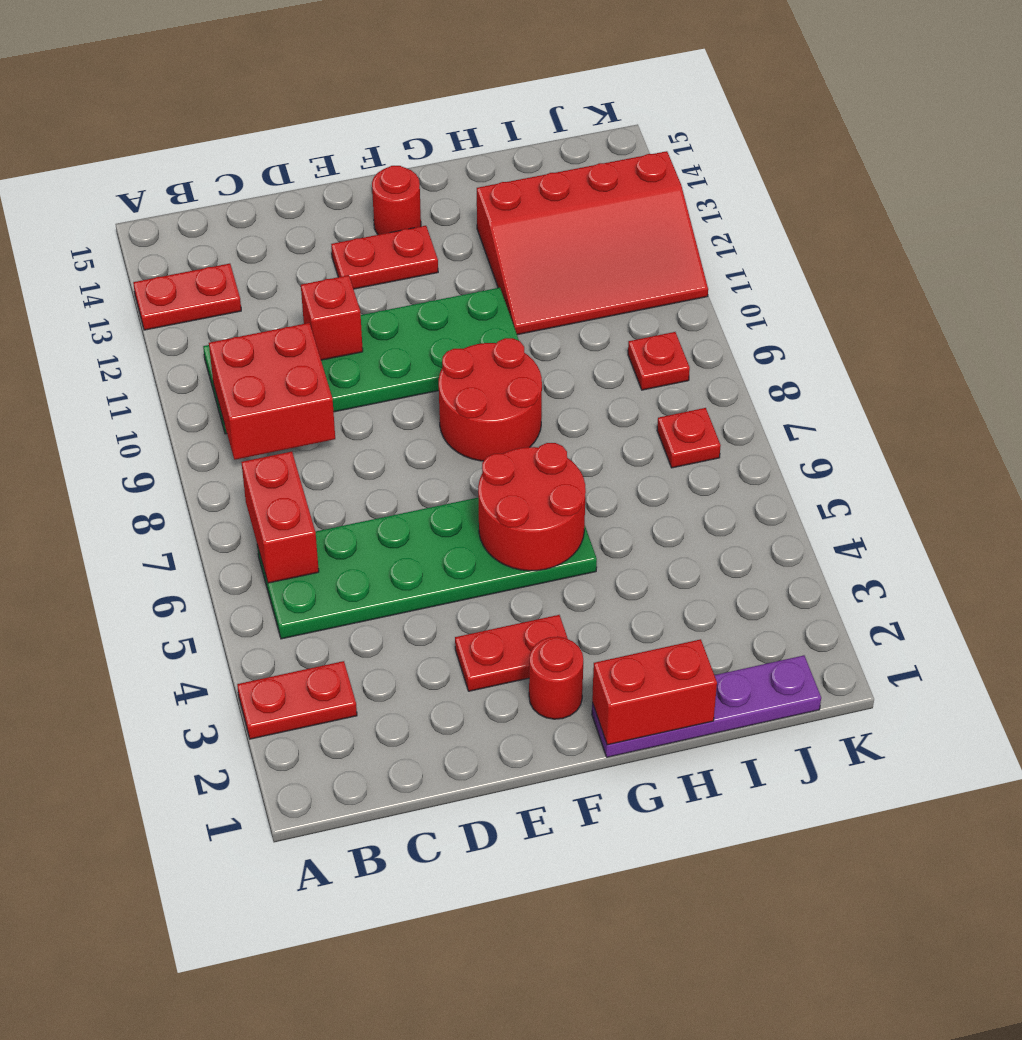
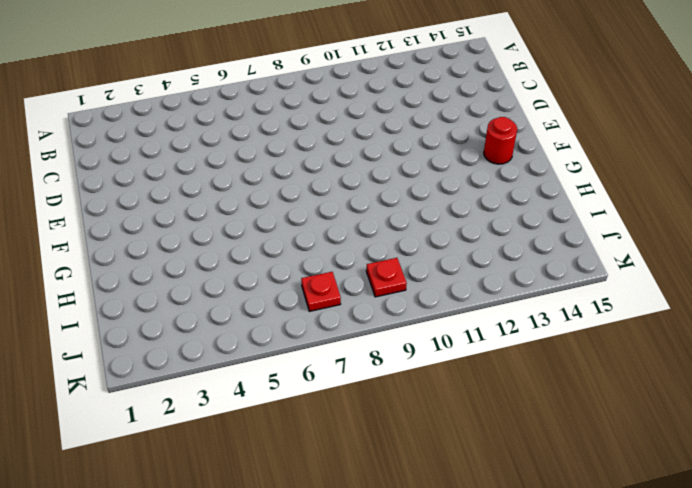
none -> red 1x2 plate [237,661,357,739]
none -> red 1x2 plate [133,264,241,330]
none -> green 2x6 plate [257,498,597,639]

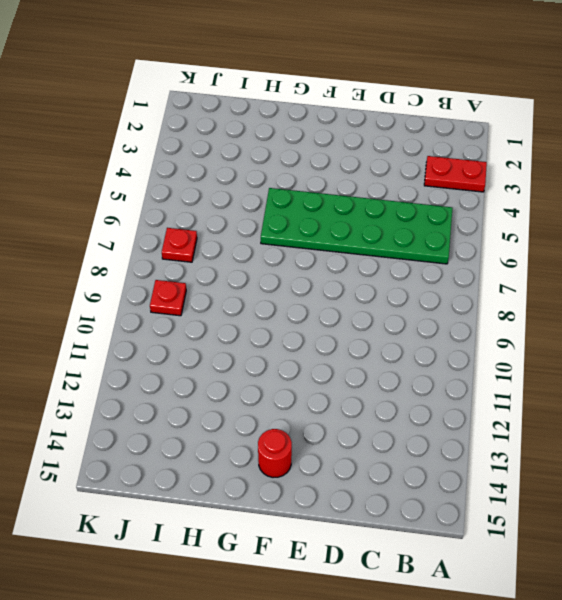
none -> red 1x2 plate [133,264,241,330]
none -> green 2x6 plate [203,288,519,434]
none -> red 1x2 plate [455,615,568,691]

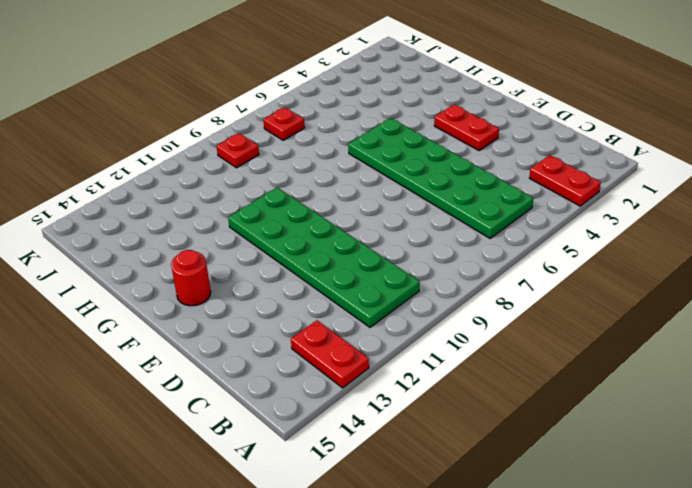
none -> red 1x2 plate [331,226,438,289]
none -> red 1x1 round brick [529,637,583,719]
none -> red 2x2 round brick [439,338,542,461]

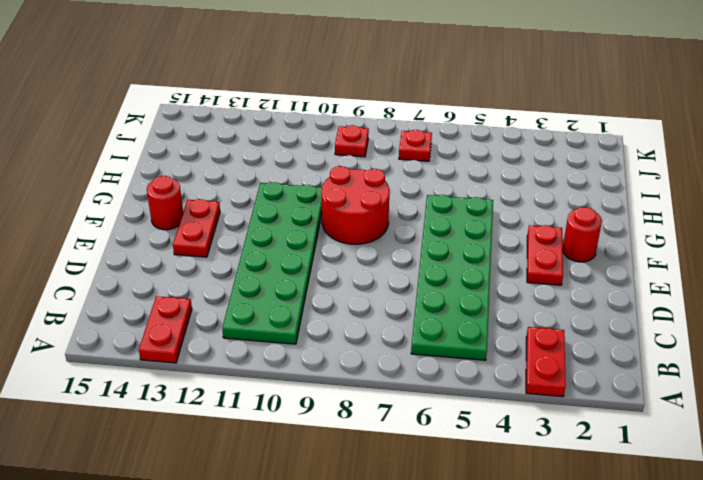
none -> purple 1x4 plate [592,655,821,757]
none -> red 3x4 slope [477,151,708,335]
none -> red 1x2 brick [241,452,319,583]

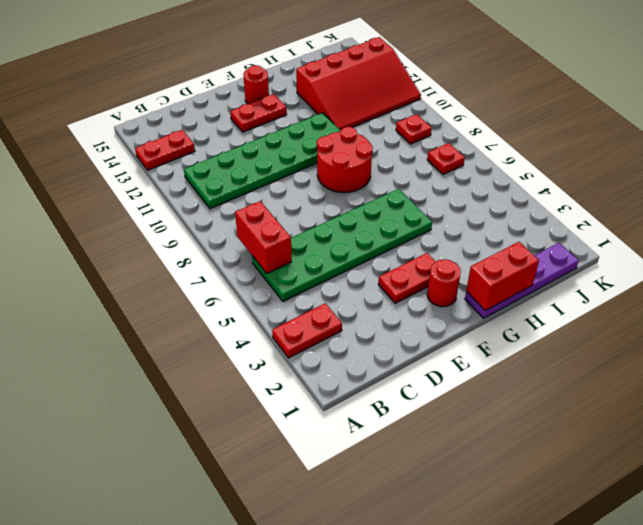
none -> red 2x2 brick [209,323,335,460]
none -> red 1x1 brick [301,275,363,360]
none -> red 2x2 round brick [478,443,586,571]

